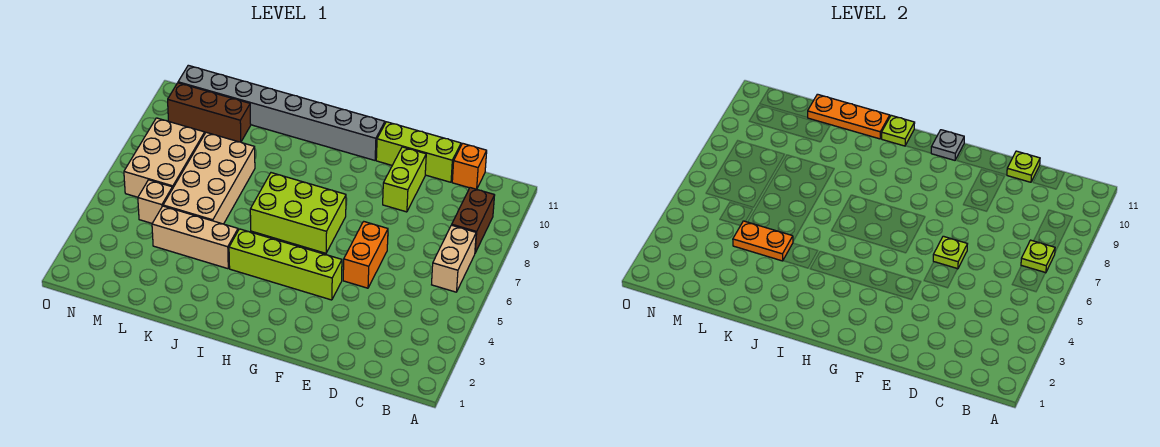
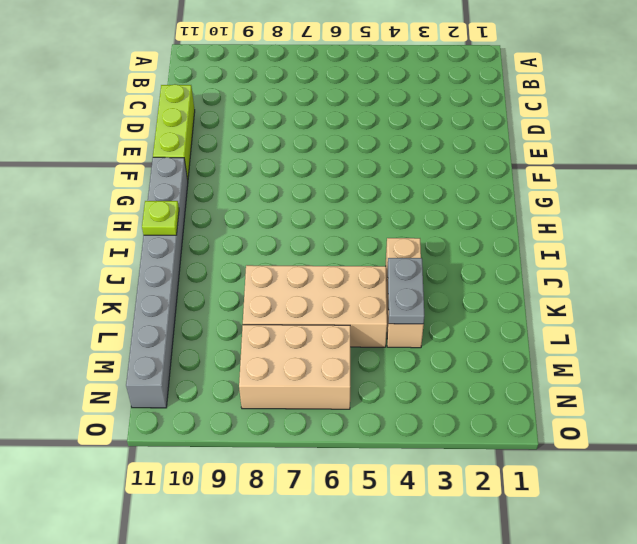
grey 1x2 plate [388,258,424,324] -> orange 1x2 plate [733,221,793,261]
none -> tan 1x2 brick [432,225,476,292]
none -> brown 1x2 brick [452,188,495,253]
none -> orange 1x1 brick [452,143,487,189]

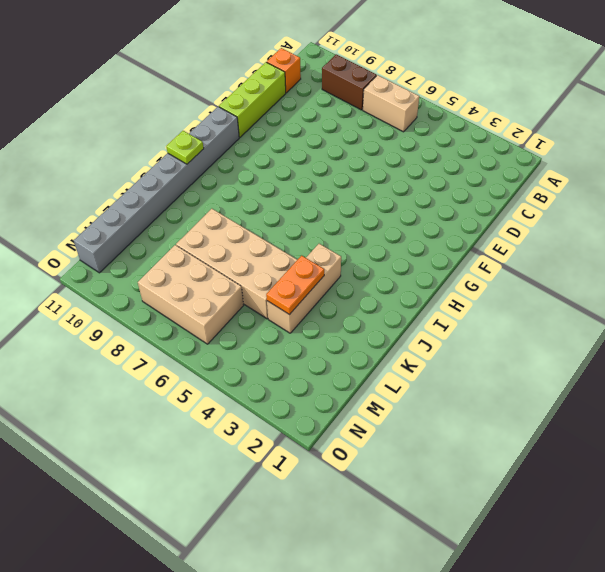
none -> orange 1x2 brick [343,221,388,288]
none -> lime 1x2 brick [383,147,426,212]
none -> lime 1x4 brick [229,229,342,300]

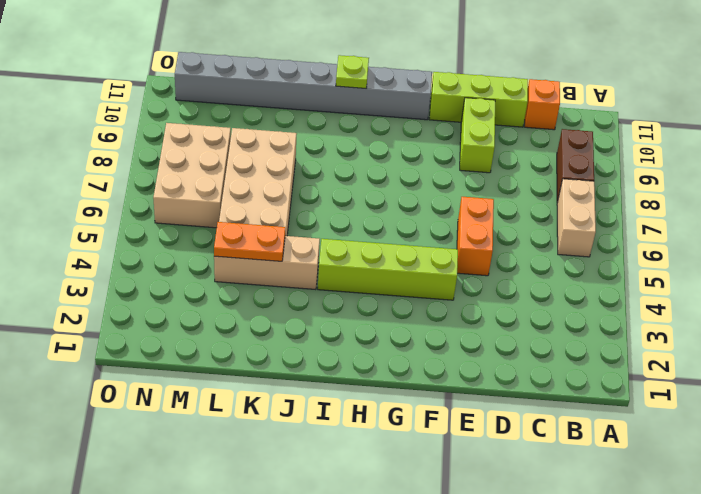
none -> lime 2x3 brick [250,173,346,253]
none -> brown 1x3 brick [168,83,251,142]
none -> tan 1x1 brick [138,180,172,223]

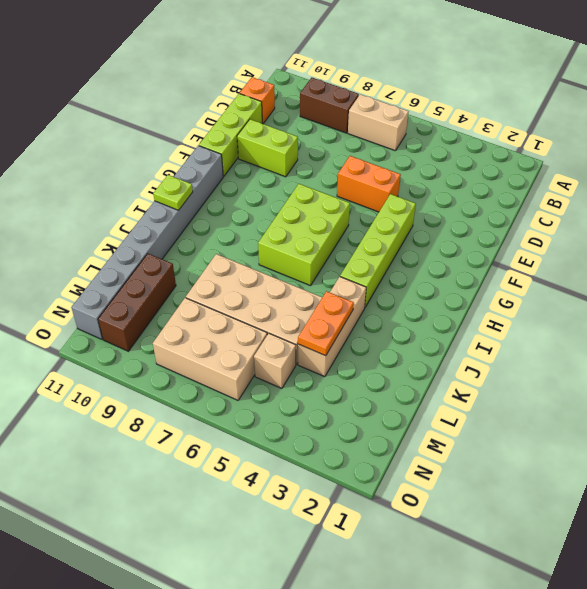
none -> lime 1x1 plate [1021,240,1055,273]
none -> lime 1x1 plate [1007,151,1040,182]
none -> lime 1x1 plate [933,236,967,269]

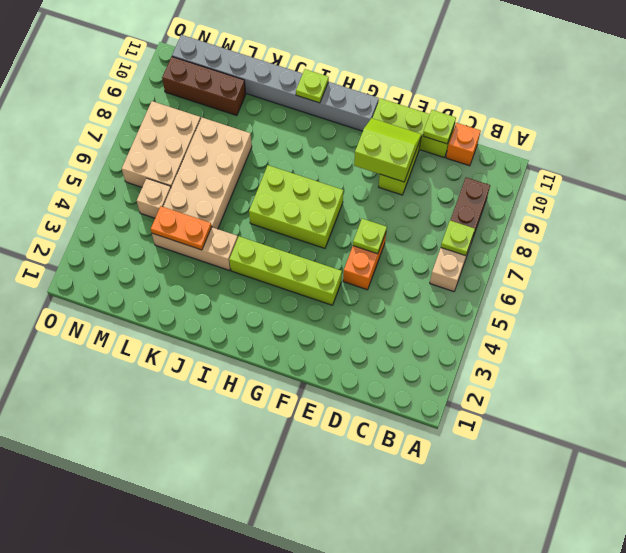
lime 2x2 slope [354,118,422,182] -> none
none -> grey 1x1 plate [931,130,964,160]
none -> orange 1x3 plate [808,94,890,139]

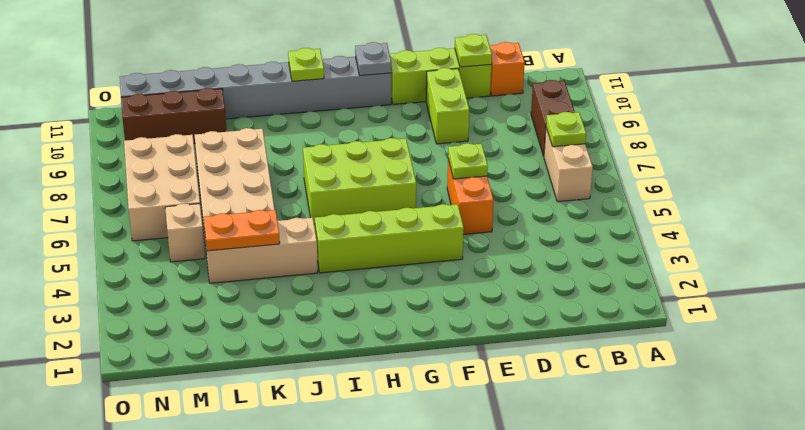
none -> orange 1x3 plate [808,94,890,139]

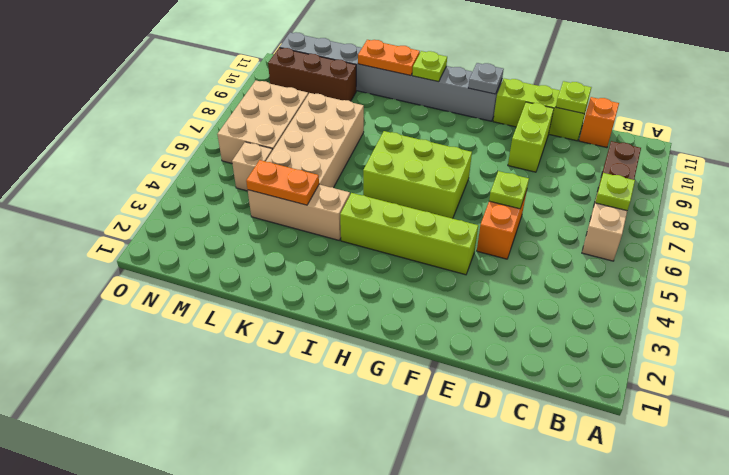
orange 1x2 plate [358,40,420,76] -> orange 1x3 plate [808,94,890,139]

